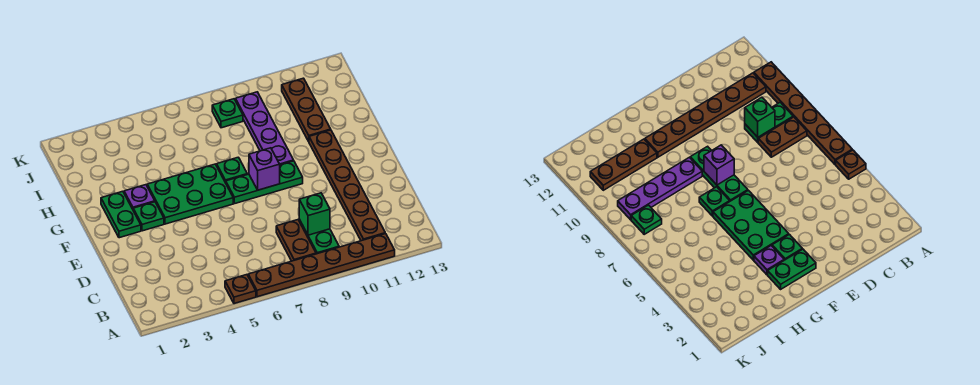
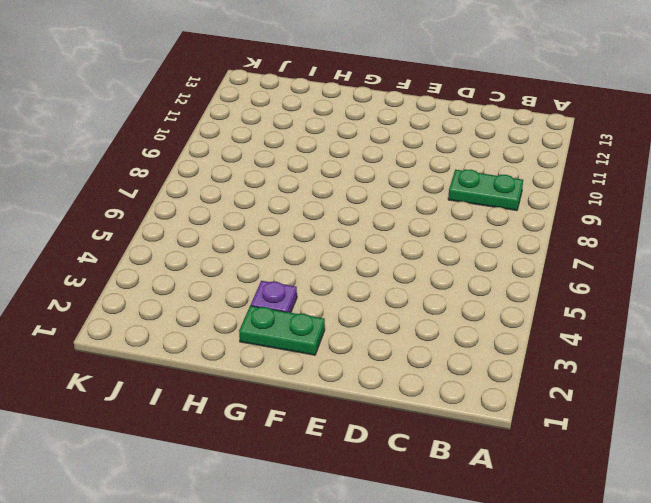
none -> brown 1x1 plate [225,275,256,304]
none -> brown 1x6 plate [248,234,395,297]
none -> brown 1x2 plate [276,220,316,261]

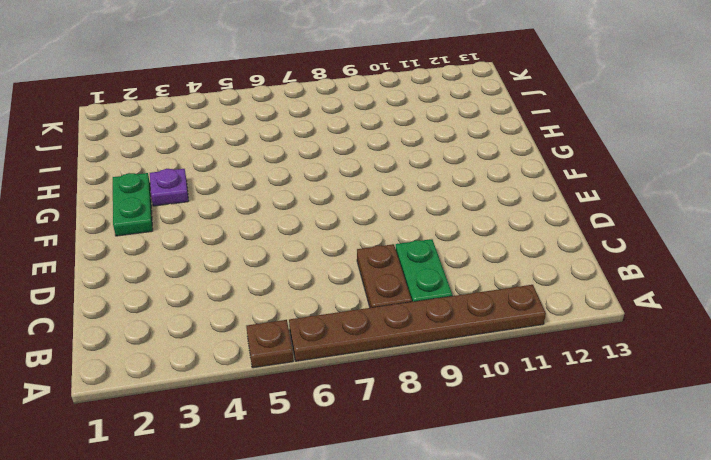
none -> brown 1x6 plate [309,130,385,241]
none -> green 1x1 plate [133,202,164,231]
none -> green 2x3 plate [147,164,233,224]

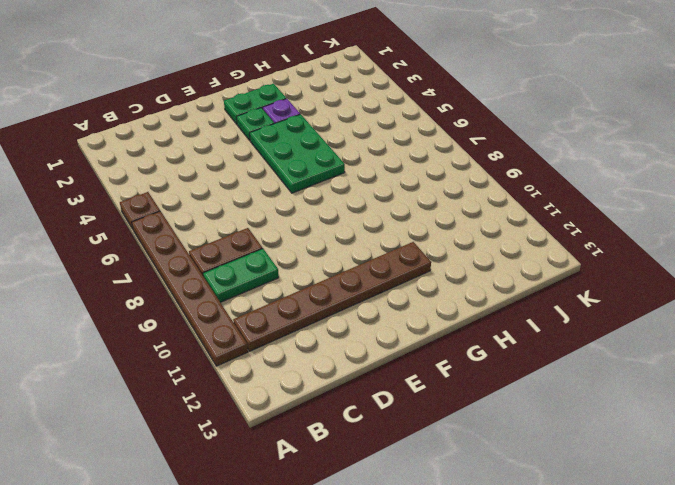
none -> green 1x3 plate [226,161,303,204]
none -> green 1x1 plate [217,157,247,183]
none -> purple 1x4 plate [235,92,294,165]

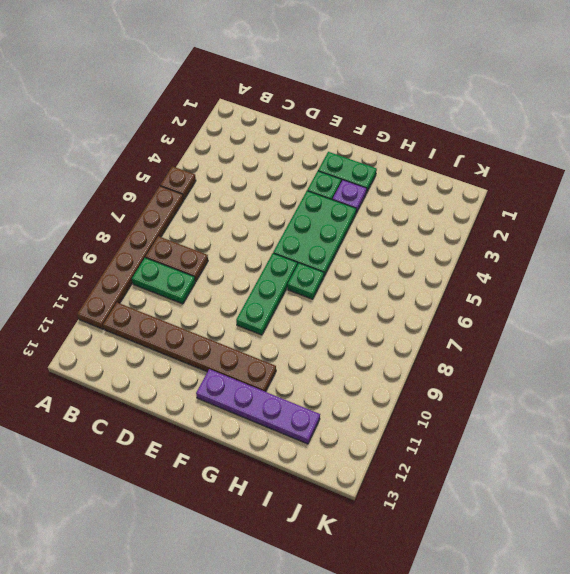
purple 1x4 plate [196,369,320,444] -> purple 1x4 plate moved to [235,92,294,165]
none -> brown 1x3 plate [282,78,331,141]
none -> green 1x1 plate [212,99,243,128]
none -> green 1x1 brick [299,193,330,235]

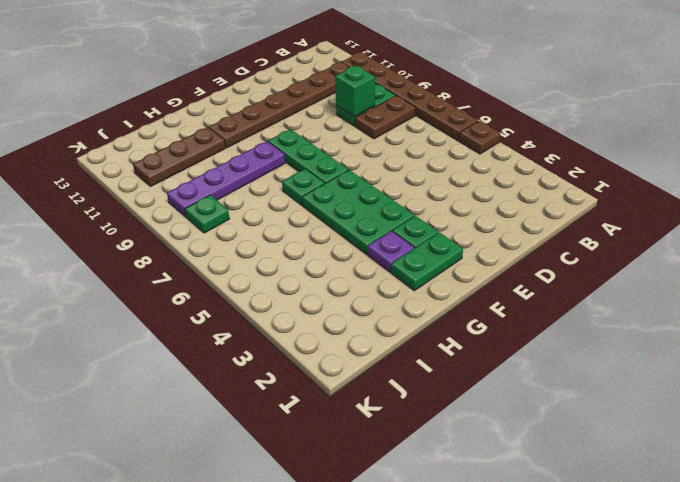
none -> purple 1x1 brick [249,148,280,190]

